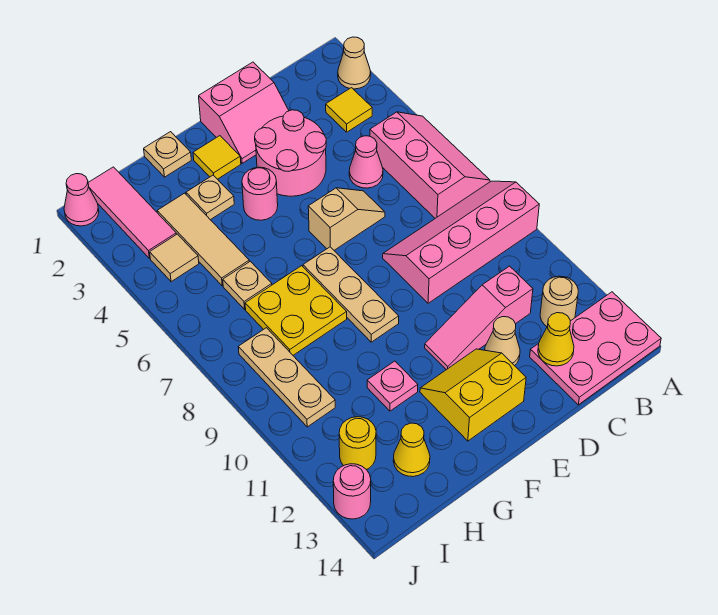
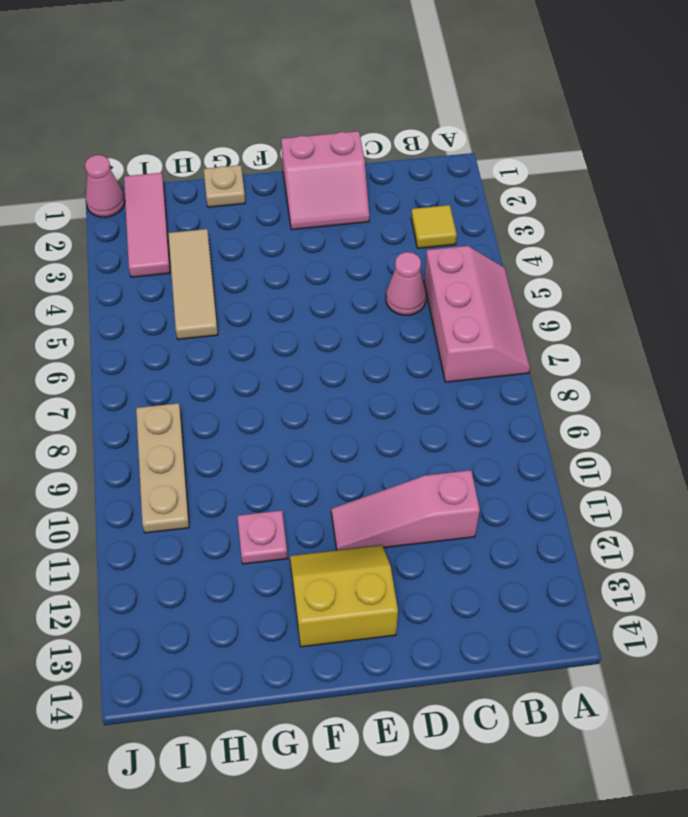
none -> tan 1x1 cone [338,37,371,89]
none -> pink 2x4 slope [383,181,539,303]
none -> pink 2x3 plate [530,292,661,405]
none -> tan 1x1 round brick [540,276,578,326]

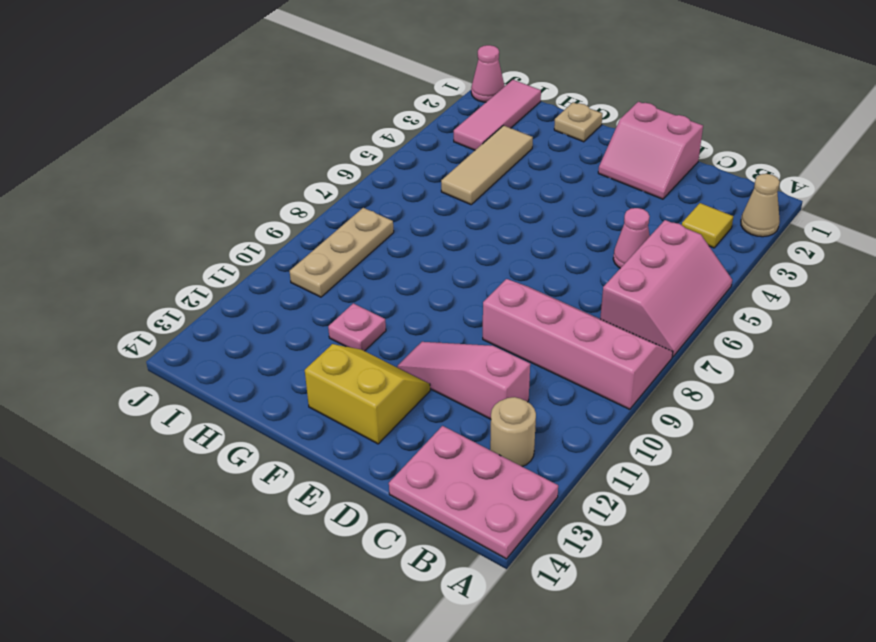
none -> pink 2x2 round brick [255,110,326,196]
none -> tan 1x2 slope [308,188,385,250]
none -> tan 1x1 cone [485,317,520,366]
none -> yellow 1x1 tile [193,136,241,179]

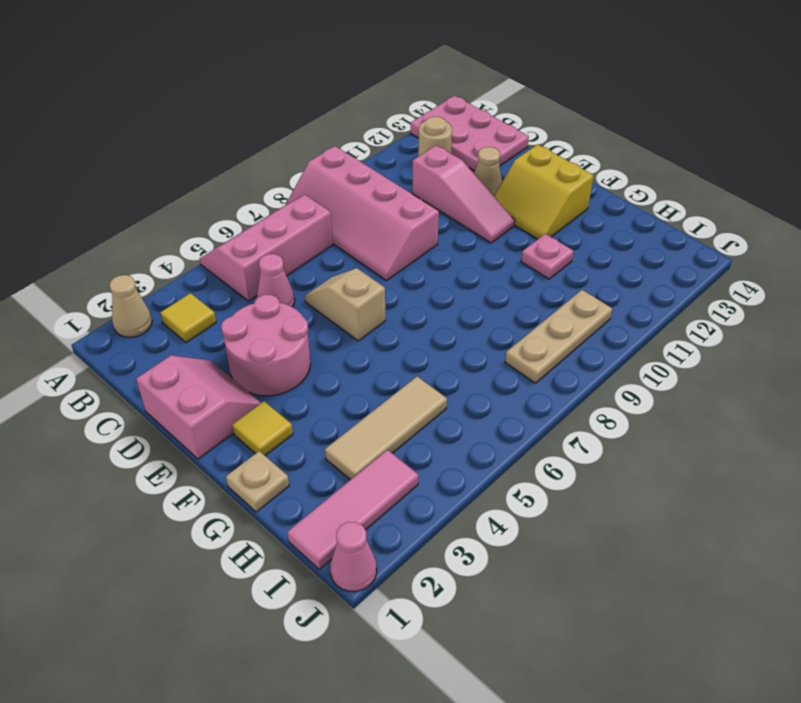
none -> pink 1x1 round brick [242,167,278,220]
none -> tan 1x3 plate [303,247,399,342]
none -> tan 1x1 plate [186,175,234,220]
none -> yellow 2x2 plate [245,266,347,355]

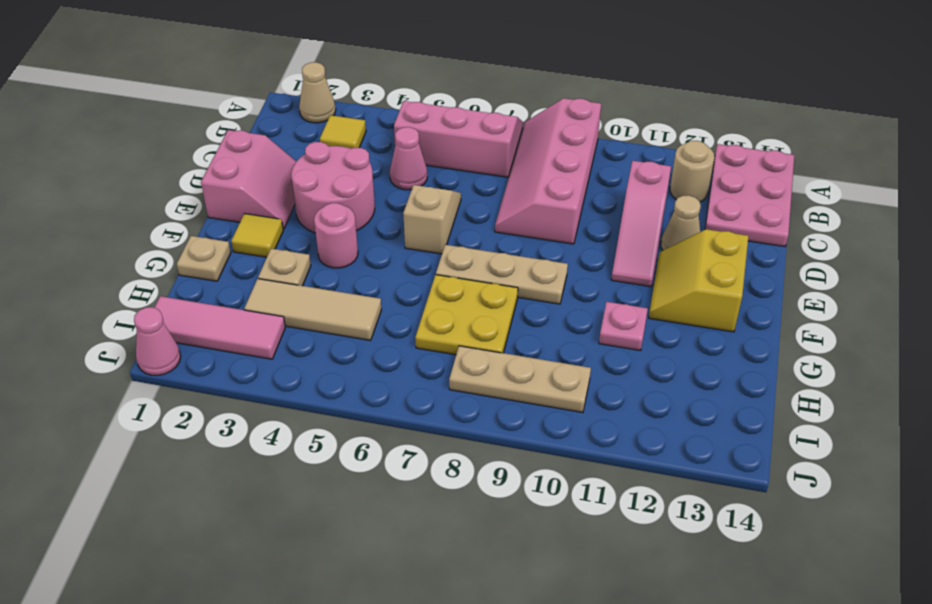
none -> tan 1x1 plate [223,261,272,309]
none -> yellow 1x1 cone [393,423,430,477]
none -> tan 1x1 tile [150,234,199,282]
none -> yellow 1x1 round brick [339,417,376,470]

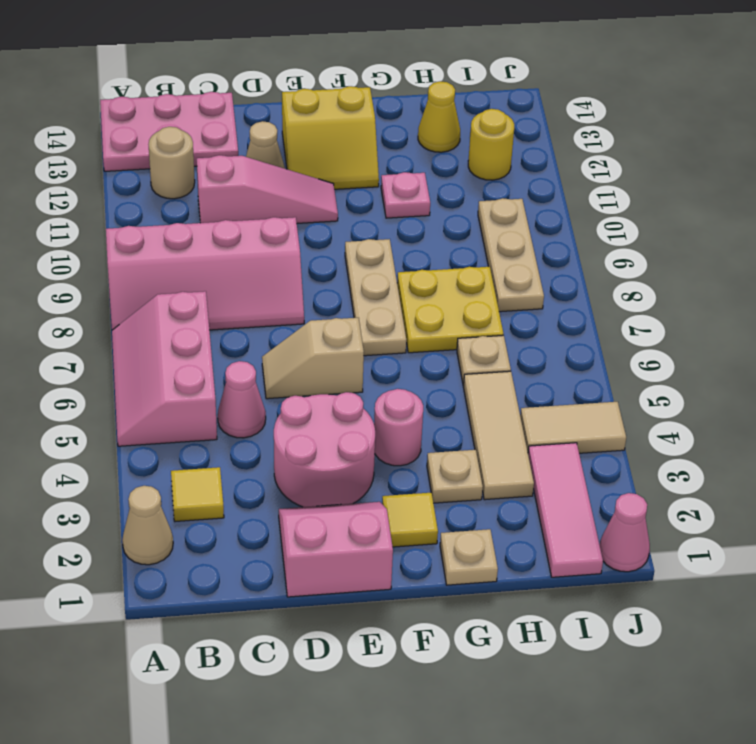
tan 1x2 tile [520,402,626,453] -> tan 1x1 tile [150,234,199,282]
none -> pink 1x1 round brick [333,464,371,519]
none -> yellow 1x1 cone [538,313,574,366]

